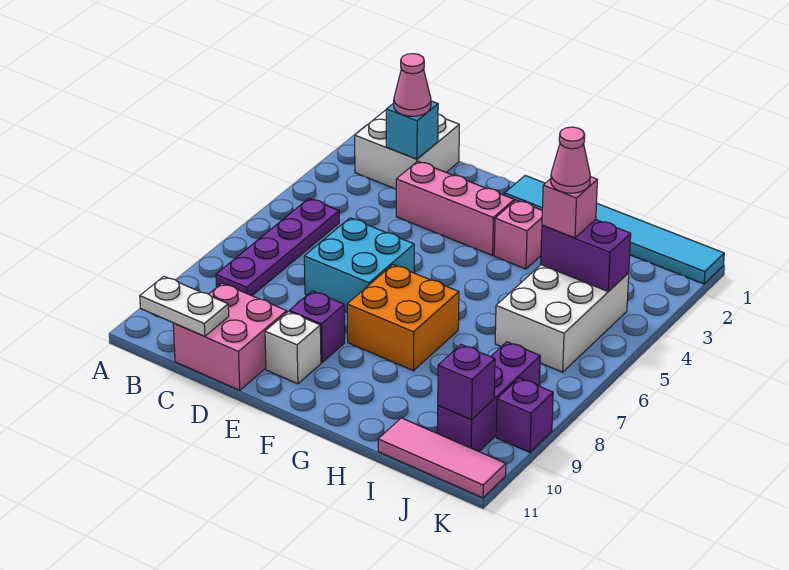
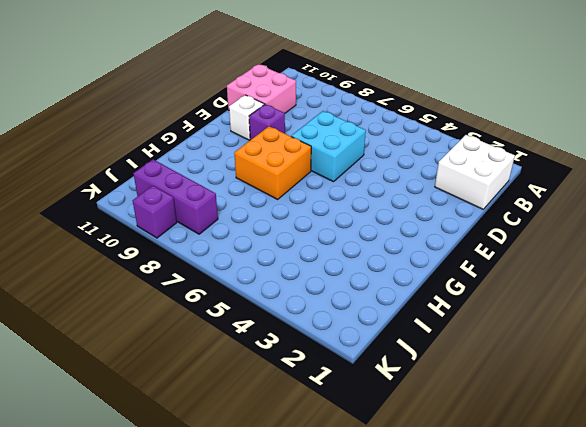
none -> purple 1x4 plate [216,199,339,296]
none -> pink 1x3 brick [396,161,514,256]
none -> cyan 1x6 tile [505,176,724,284]

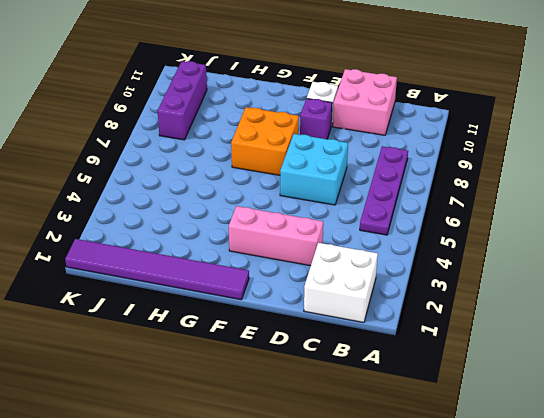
purple 1x6 tile [65,239,249,300] -> cyan 1x6 tile [505,176,724,284]
none -> pink 1x1 brick [494,200,542,269]
none -> white 2x3 brick [495,265,629,372]
none -> pink 1x3 tile [378,418,506,498]

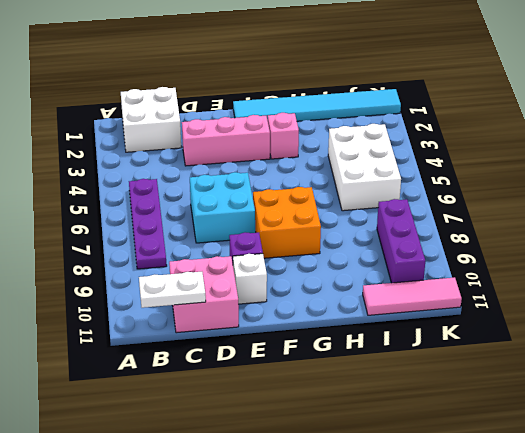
none -> purple 1x1 brick [496,378,553,452]
none -> cyan 1x1 brick [386,101,438,159]
none -> purple 1x2 brick [541,219,631,291]

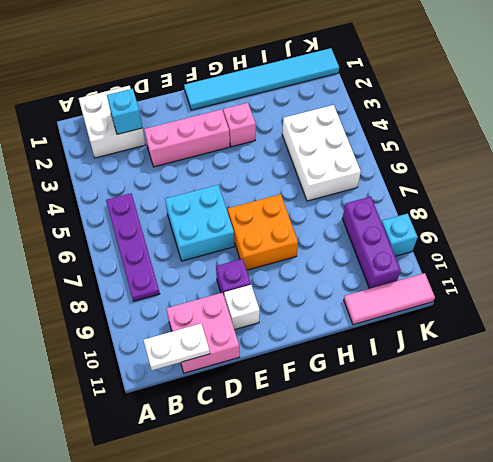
cyan 1x1 brick [382,214,418,256] -> purple 1x1 brick [496,378,553,452]
none -> purple 1x2 brick [541,219,631,291]
none -> purple 1x1 brick [438,345,495,420]
none -> pink 1x1 cone [394,54,431,116]

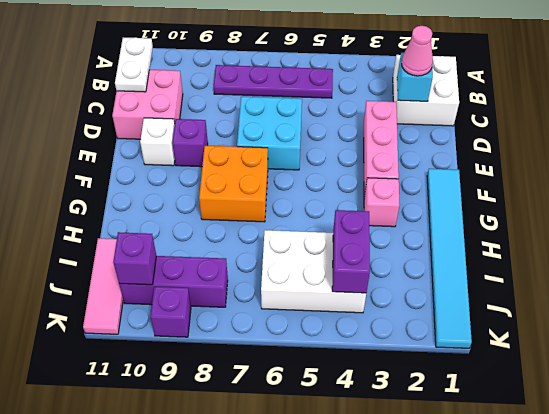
none -> pink 1x1 brick [542,177,597,238]
none -> pink 1x1 cone [551,127,590,193]

